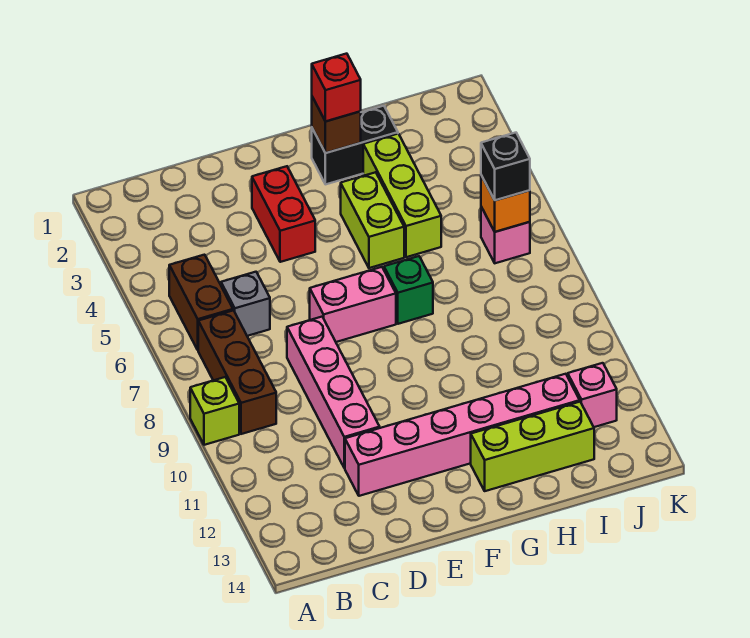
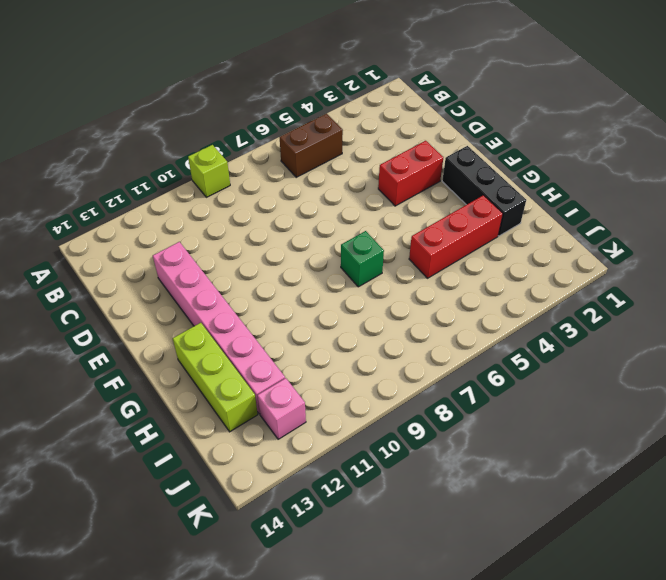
black 1x3 brick [442,146,526,236] -> black 1x2 brick [312,106,398,184]
red 1x3 brick [409,195,503,278] -> lime 1x3 brick [363,134,441,257]
none -> brown 1x3 brick [198,310,276,434]
none -> grey 1x1 brick [221,272,270,336]
none -> pink 1x4 brick [287,317,380,468]

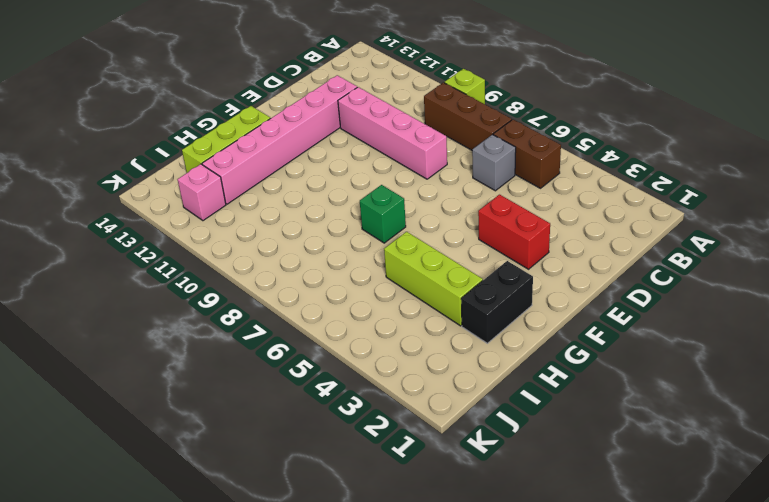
none -> pink 1x2 brick [310,267,396,342]
none -> lime 1x2 brick [341,172,404,268]
none -> pink 1x1 brick [481,207,530,263]

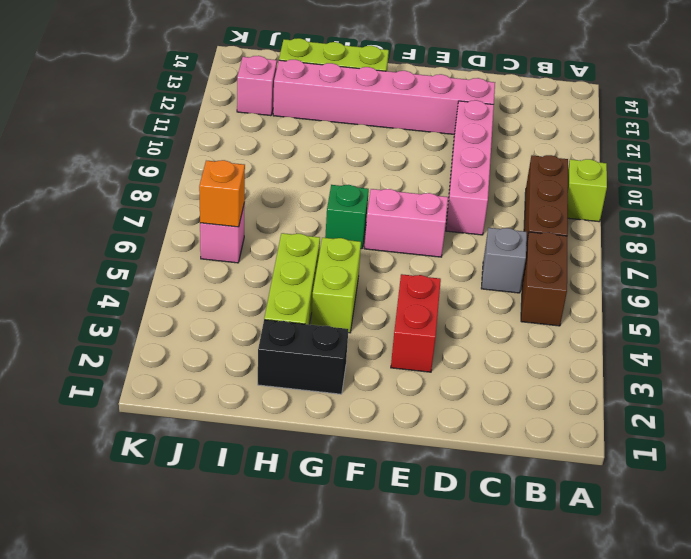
none -> brown 1x1 brick [312,97,361,153]
none -> red 1x1 brick [312,54,361,121]
none -> black 1x1 brick [481,133,530,200]

